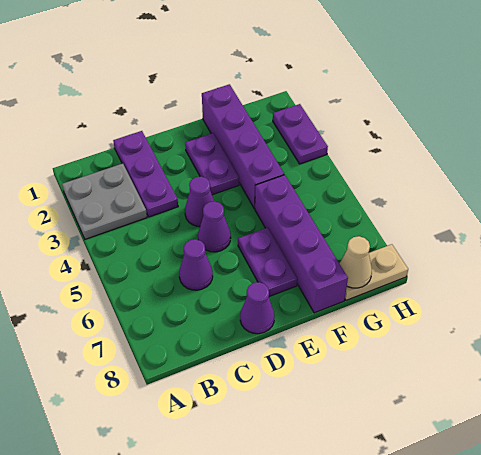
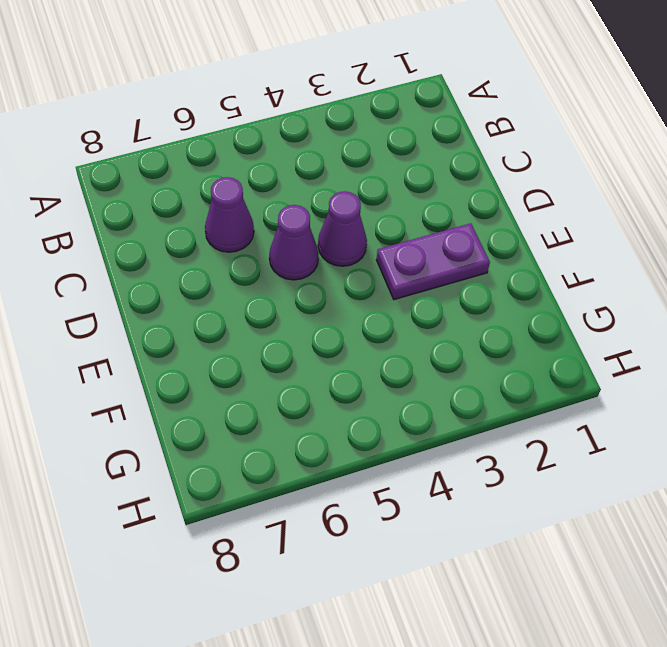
none -> grey 2x2 plate [62,163,147,239]
none -> purple 1x3 plate [113,131,178,217]
none -> purple 1x1 cone [240,282,274,334]

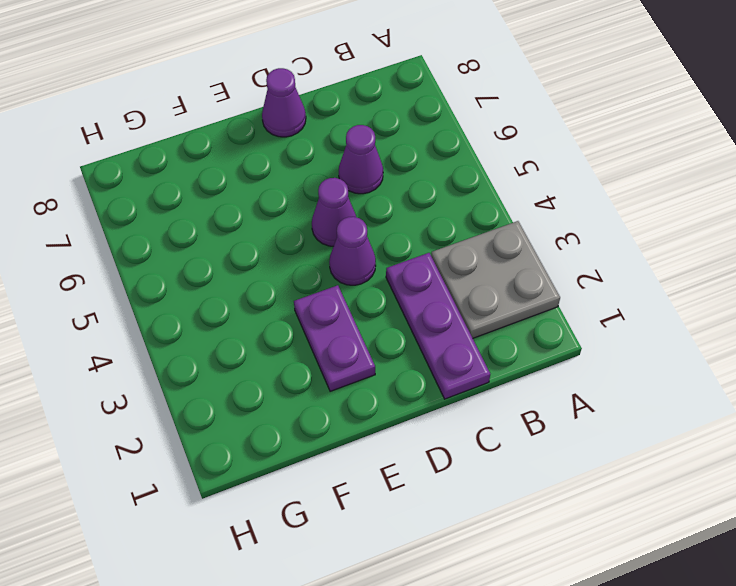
none -> purple 1x2 plate [238,228,297,297]
none -> purple 1x4 brick [202,84,284,209]
none -> purple 1x4 brick [255,175,348,313]

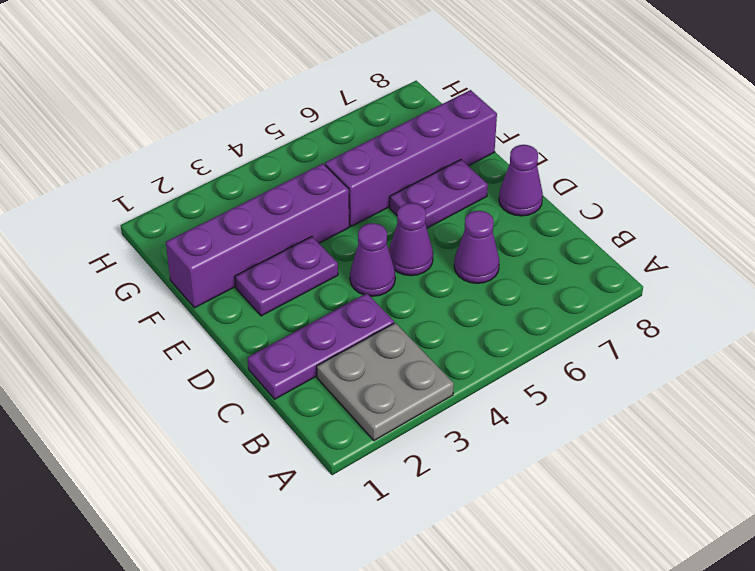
none -> tan 1x2 plate [345,244,408,300]
none -> purple 1x2 plate [273,104,328,164]
none -> tan 1x1 cone [339,236,372,288]

